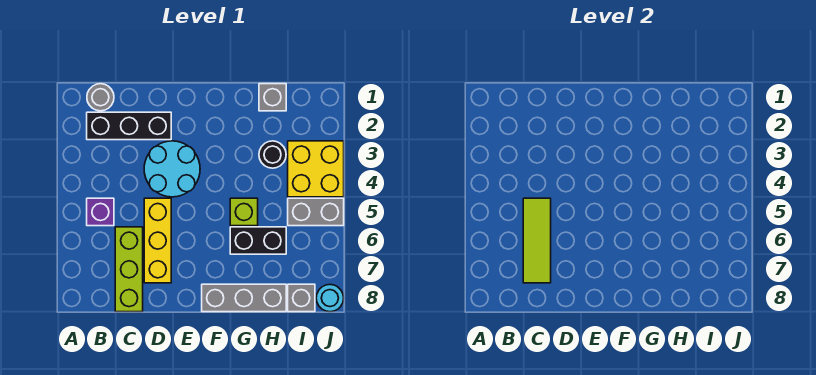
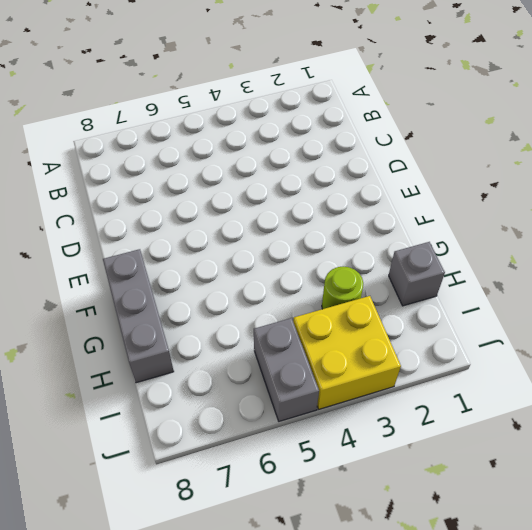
lime 1x1 round brick [322,266,363,309] -> black 1x1 round brick [259,141,286,168]
none -> grey 1x1 round brick [87,84,114,111]
none -> black 1x3 brick [87,112,171,140]
none -> purple 1x1 brick [87,198,114,226]

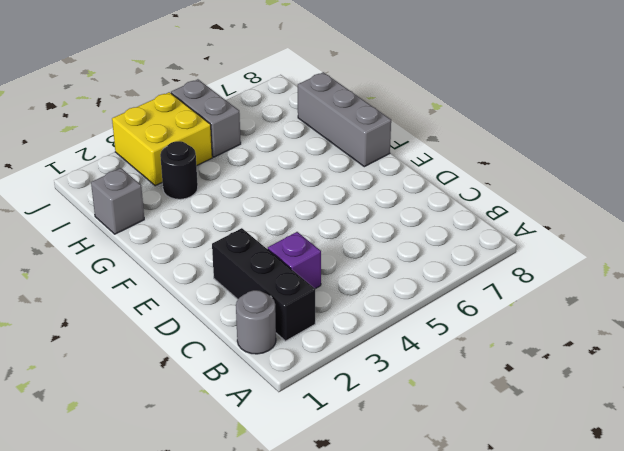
purple 1x1 brick [268,232,321,289] -> purple 1x1 brick moved to [87,198,114,226]
none -> lime 1x3 brick [115,227,143,312]
none -> cyan 2x2 round brick [144,141,200,197]
none -> yellow 1x3 brick [144,198,171,283]

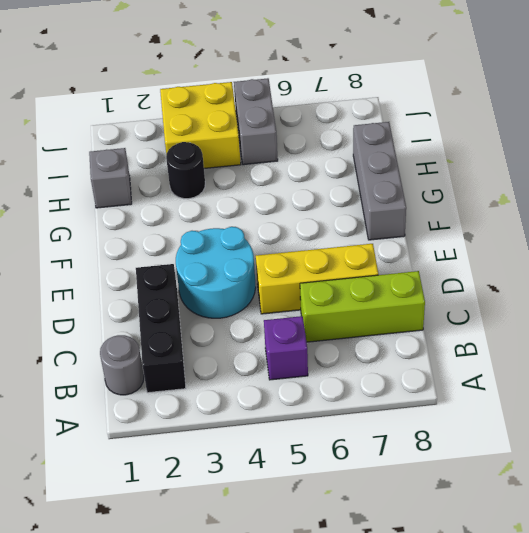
none -> lime 1x1 brick [230,198,258,226]
none -> black 1x2 brick [230,227,286,254]
none -> grey 1x1 brick [288,284,315,312]

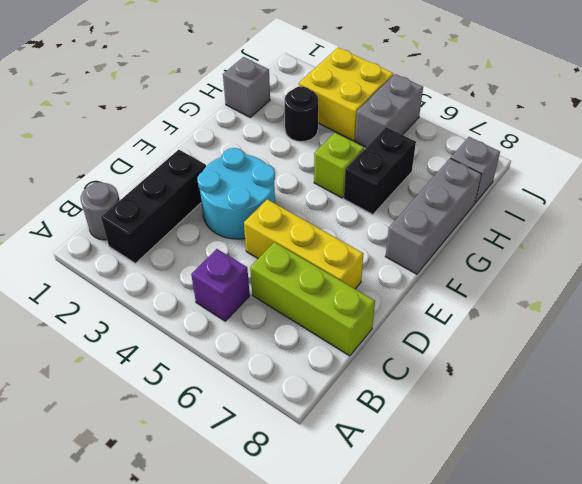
none -> cyan 1x1 round brick [316,285,344,312]
none -> lime 1x3 tile [523,198,551,283]

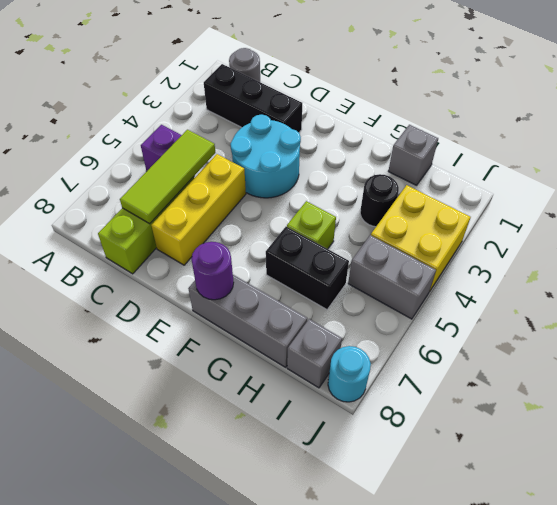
purple 1x1 round brick [191,242,234,300] -> none

